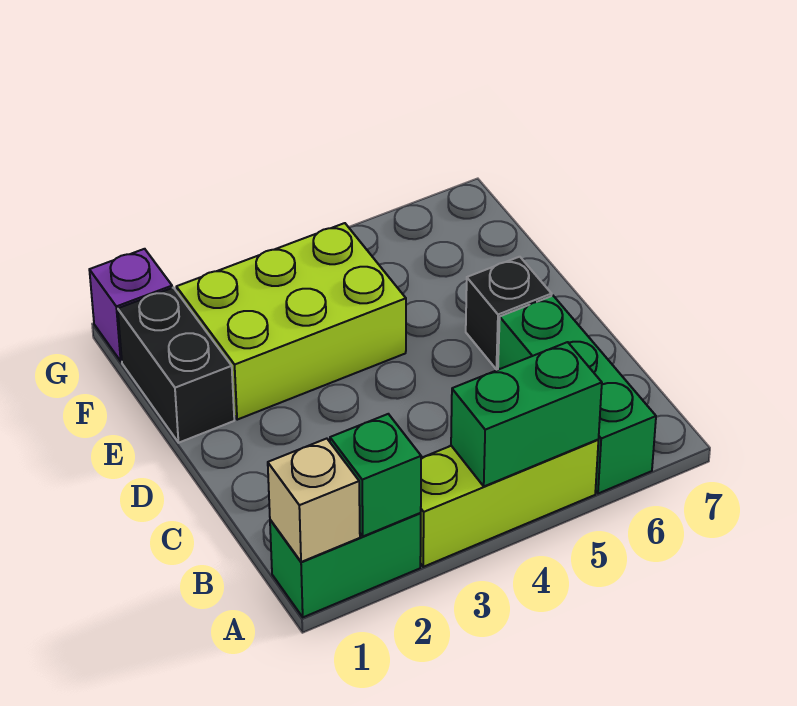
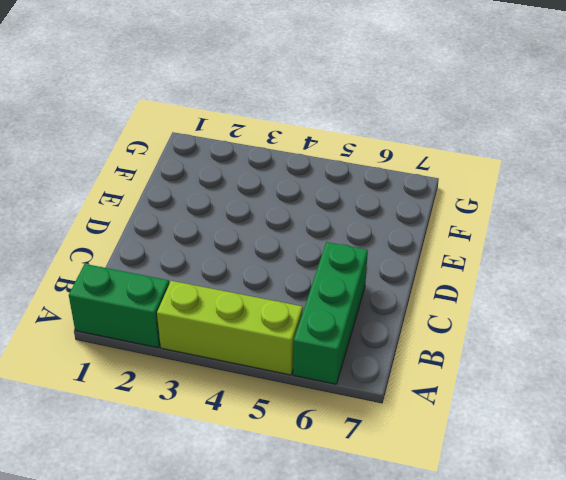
none -> black 1x1 brick [466,257,552,370]
none -> black 1x2 brick [118,288,234,443]

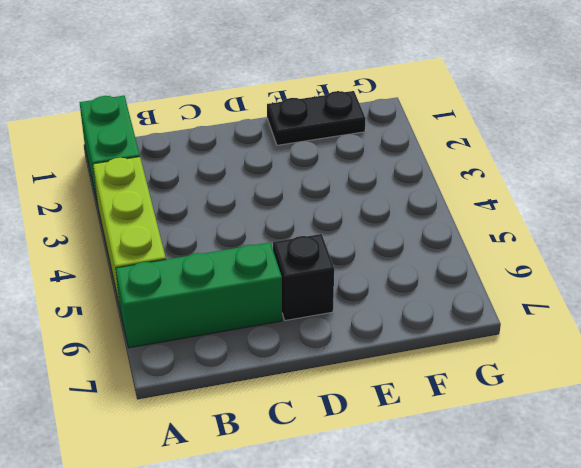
black 1x2 plate [267,91,366,145] -> black 1x2 brick [118,288,234,443]
none -> lime 2x3 brick [176,223,406,420]
none -> purple 1x1 brick [89,249,172,361]

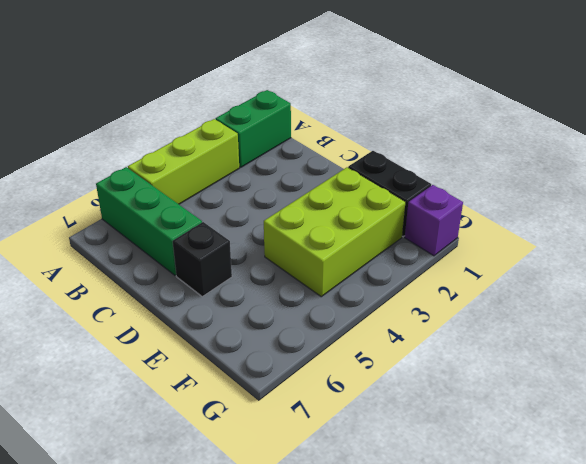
none -> tan 1x1 brick [268,439,360,562]
none -> green 1x1 brick [330,414,421,536]

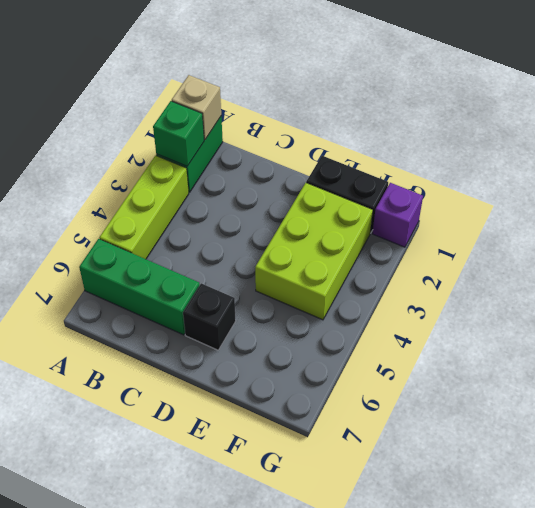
none -> green 1x2 brick [451,342,602,486]

